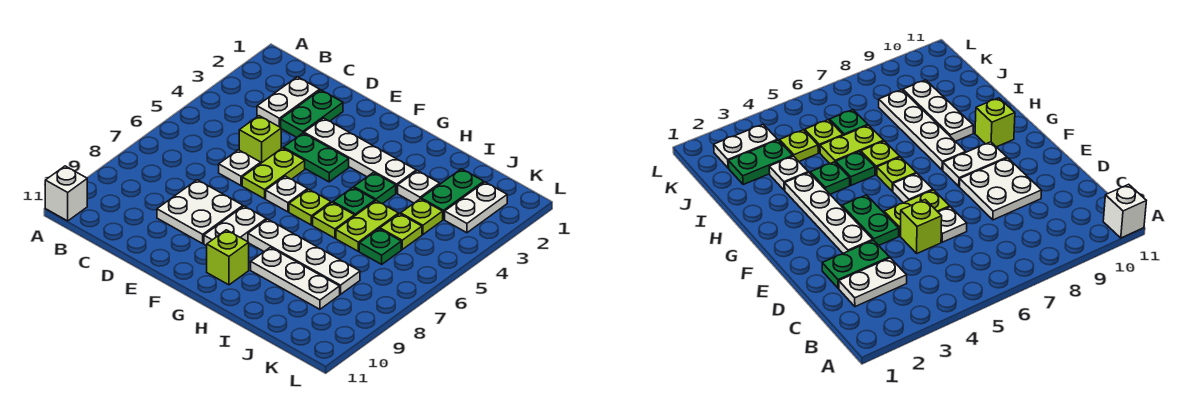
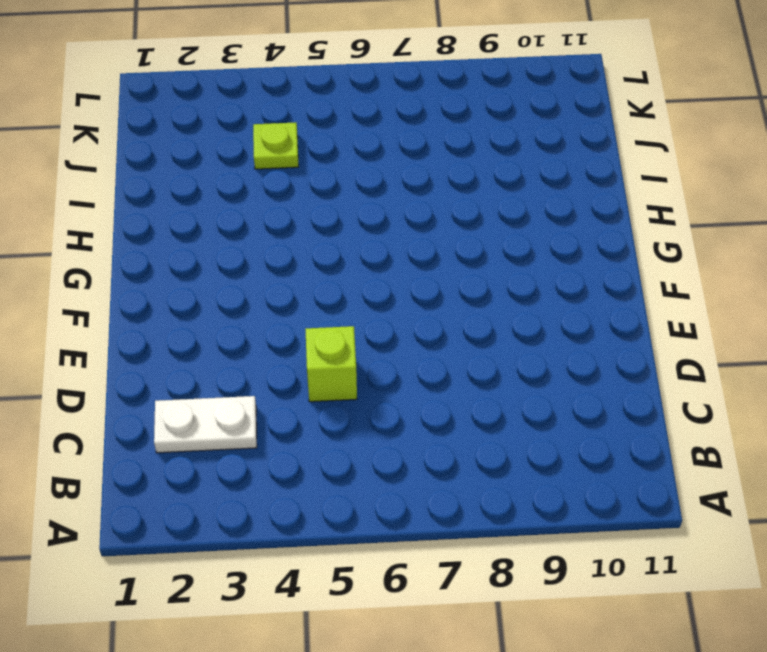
none -> white 1x1 brick [45,166,87,221]
none -> green 1x2 plate [281,90,343,137]
none -> white 1x1 plate [219,150,261,185]

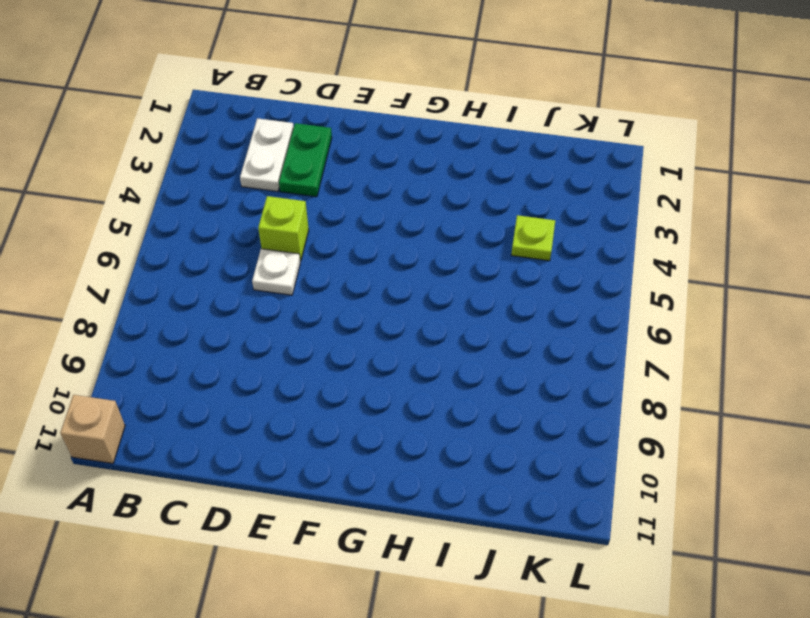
tan 1x1 brick [60,395,125,463] -> white 1x1 brick [45,166,87,221]
none -> white 2x2 plate [157,180,243,244]
none -> white 1x4 plate [304,118,416,193]
none -> green 1x2 plate [283,133,349,182]

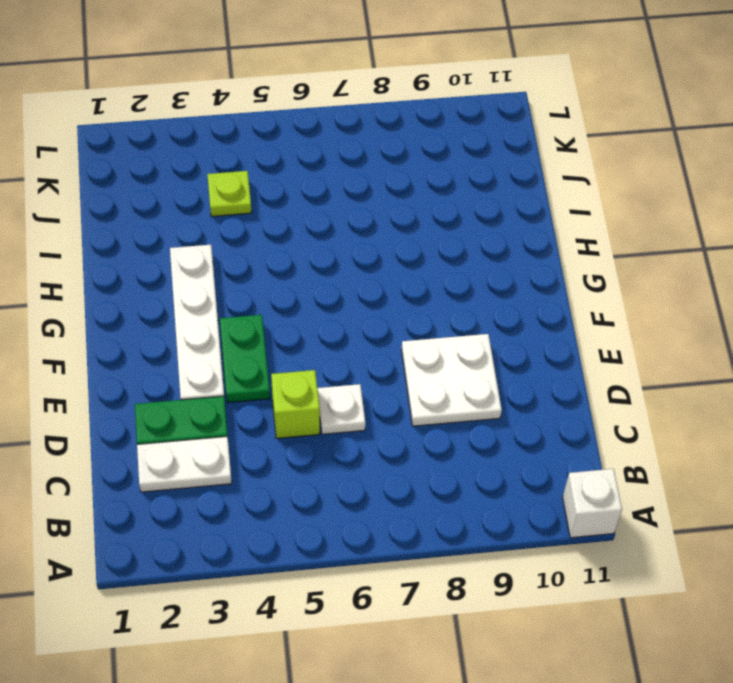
none -> lime 1x2 plate [242,148,305,199]
none -> white 1x1 plate [266,176,308,212]
none -> white 1x2 plate [204,206,267,246]

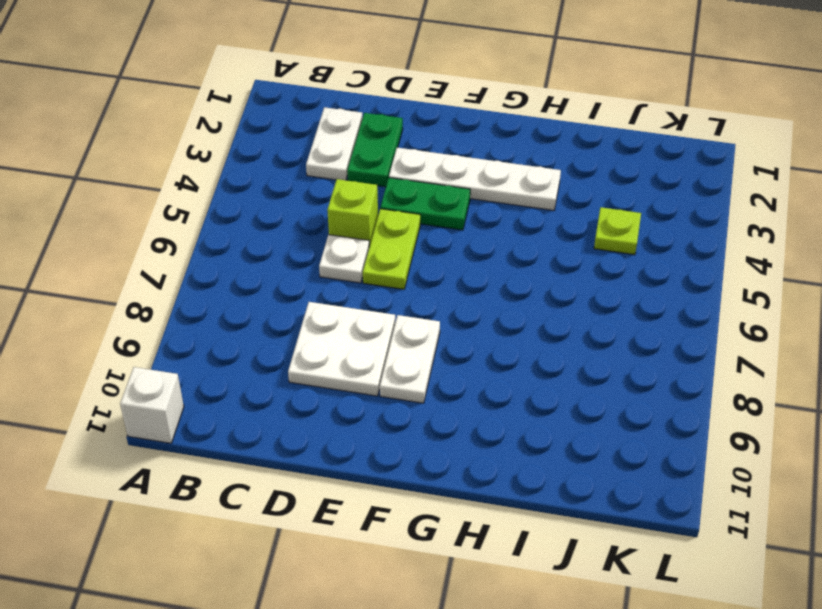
none -> white 1x1 plate [266,176,308,212]
none -> lime 1x1 plate [289,189,331,225]
none -> white 1x4 plate [248,219,360,294]

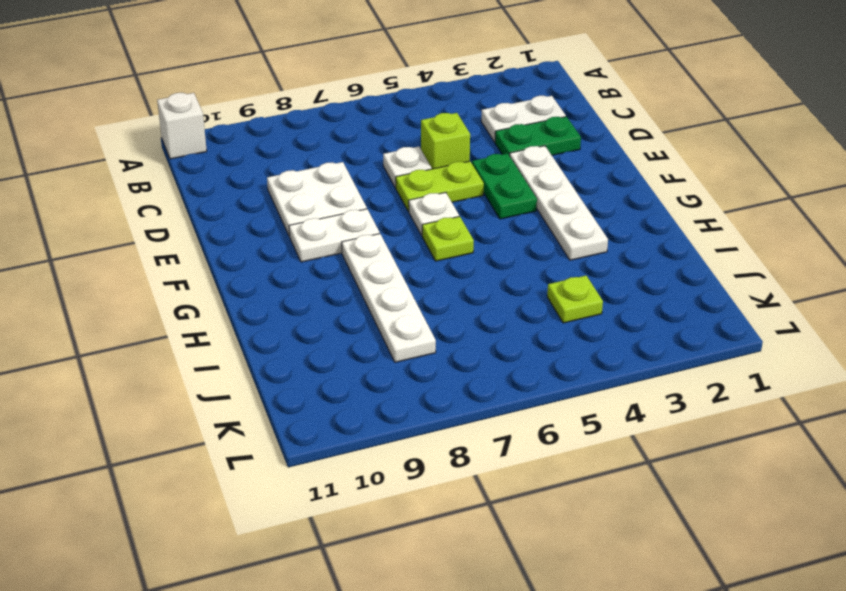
none -> lime 1x1 brick [207,230,249,285]
none -> green 1x1 plate [354,172,396,204]
none -> green 1x1 plate [333,188,375,216]

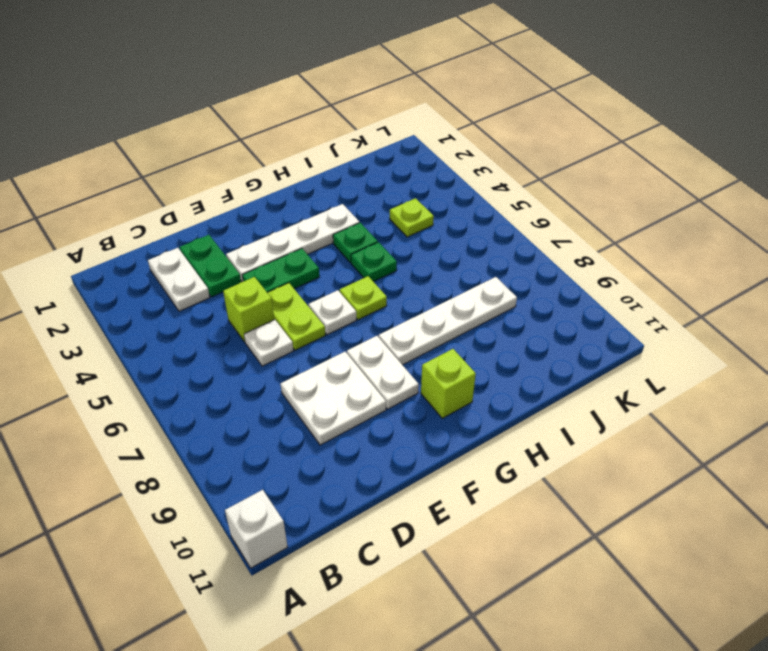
none -> lime 1x1 plate [313,202,354,238]
none -> white 1x3 plate [251,247,340,309]
none -> white 1x1 plate [398,171,440,203]

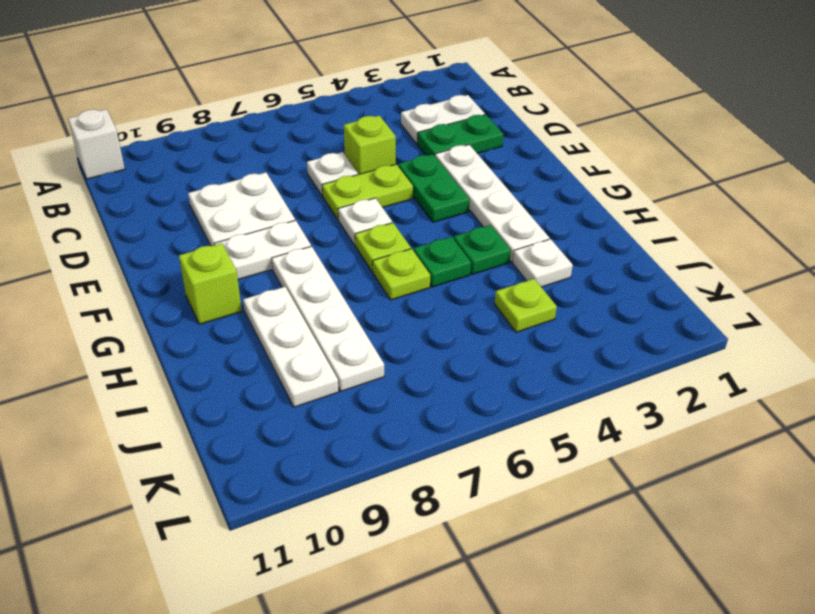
none -> lime 1x2 plate [336,201,399,251]
none -> green 1x2 plate [421,169,484,220]
none -> lime 1x1 plate [380,214,422,249]

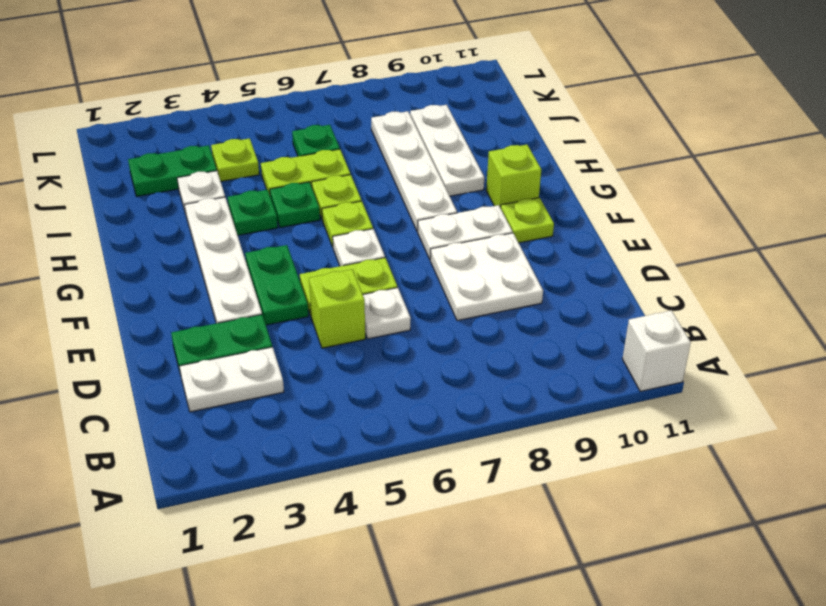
lime 1x1 plate [501,198,554,243] -> lime 1x1 plate moved to [380,214,422,249]
none -> white 1x2 plate [445,182,507,233]

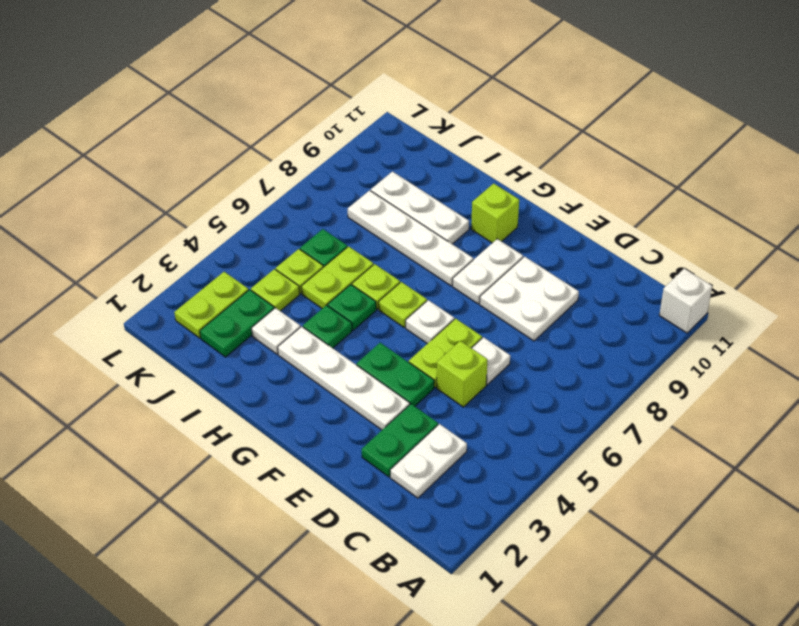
lime 1x2 plate [174,272,248,338] -> white 1x2 plate [445,182,507,233]

